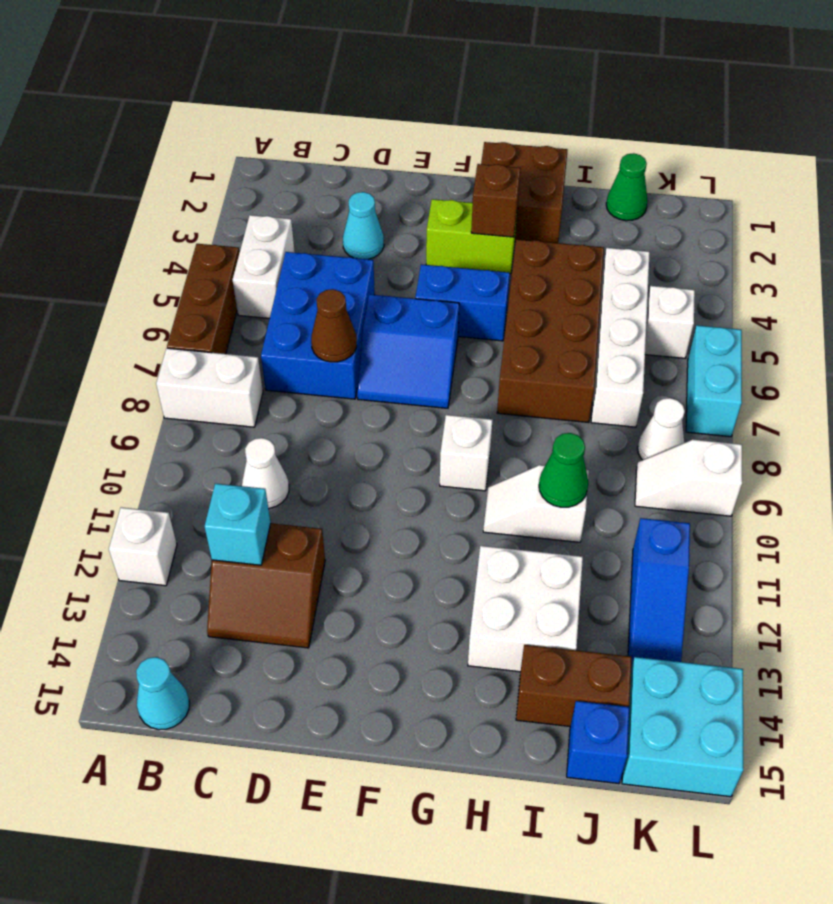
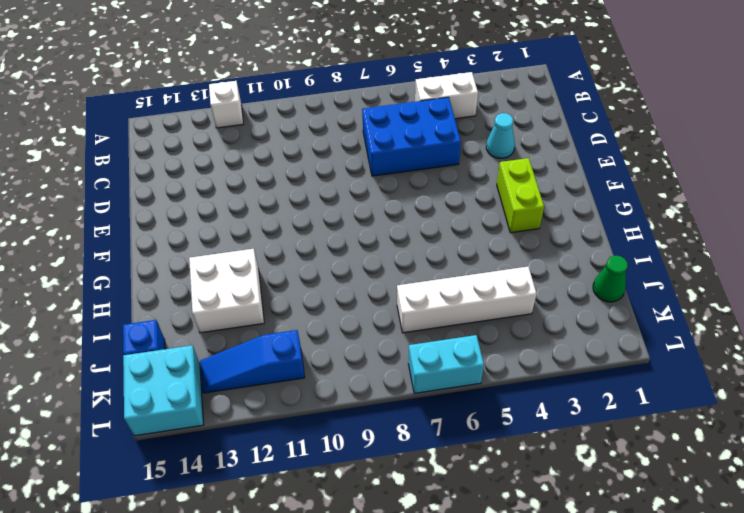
none -> brown 1x3 brick [167,244,240,354]
none -> white 1x2 brick [156,348,263,427]
none -> cyan 1x1 cone [136,657,190,730]
none -> white 1x1 cone [242,438,289,509]

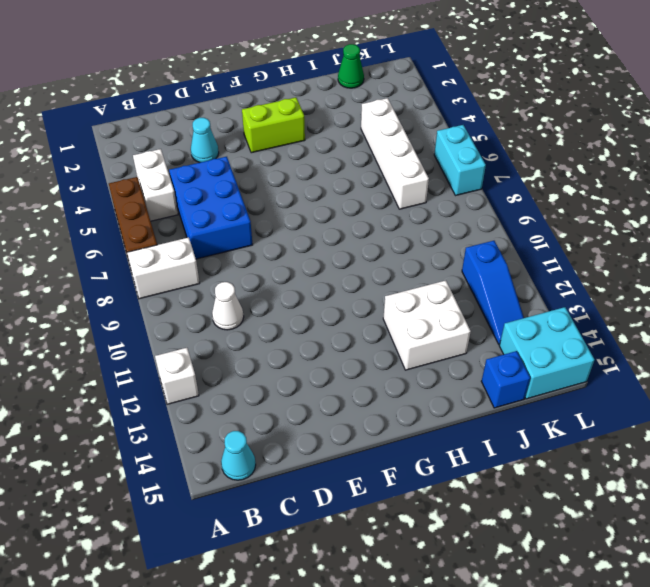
none -> brown 2x2 slope [207,523,325,648]
none -> blue 2x2 slope [357,294,459,408]
none -> blue 1x2 brick [415,264,510,341]
none -> brown 2x2 brick [481,142,568,243]

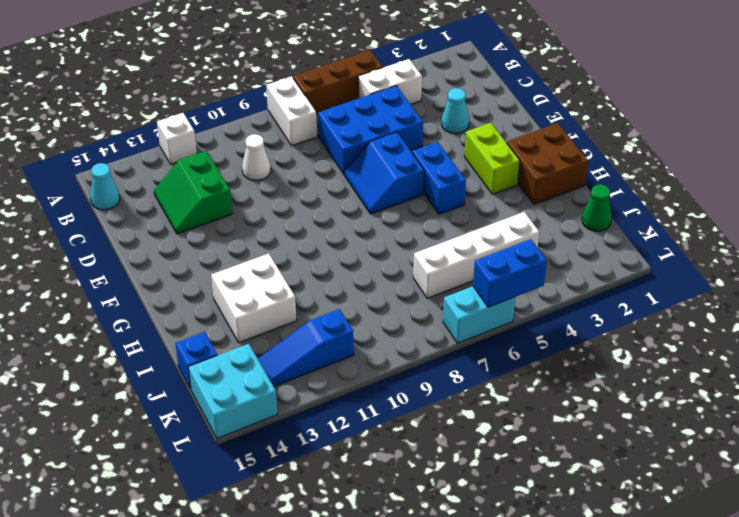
green 2x2 slope [154,151,232,234] -> brown 2x2 slope [207,523,325,648]
blue 1x2 brick [473,239,547,307] -> none
none -> white 1x1 brick [440,415,492,491]
none -> brown 2x4 brick [497,239,604,423]
none -> white 1x2 slope [483,465,589,542]
none -> brown 1x2 brick [516,645,632,726]

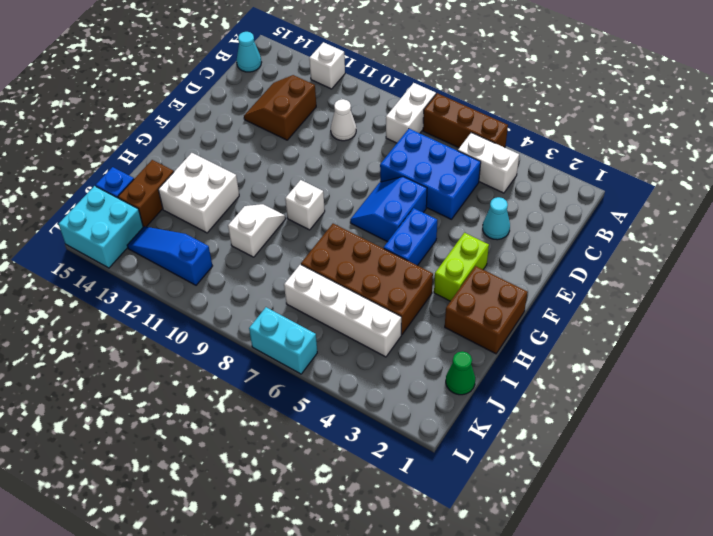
none -> white 1x1 brick [645,286,695,358]
none -> white 1x1 cone [638,398,685,460]
none -> white 1x2 slope [635,440,742,516]
none -> cyan 1x1 brick [205,483,271,565]

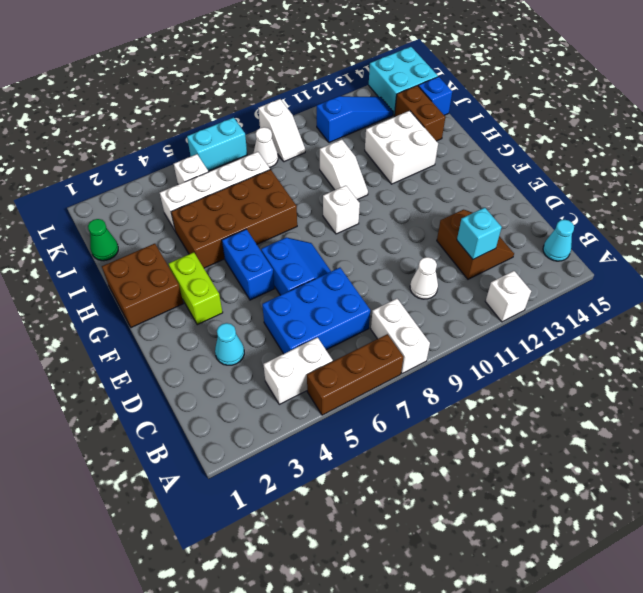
none -> brown 1x1 cone [311,289,357,362]
none -> brown 1x1 brick [471,164,521,237]
none -> green 1x1 cone [539,433,588,507]

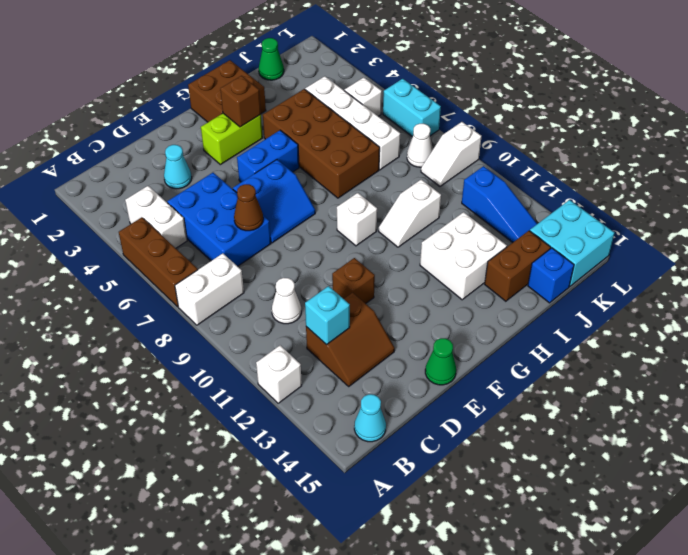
brown 1x1 brick [332,258,375,304] -> none
green 1x1 cone [425,338,456,385] -> green 1x1 cone moved to [539,433,588,507]

